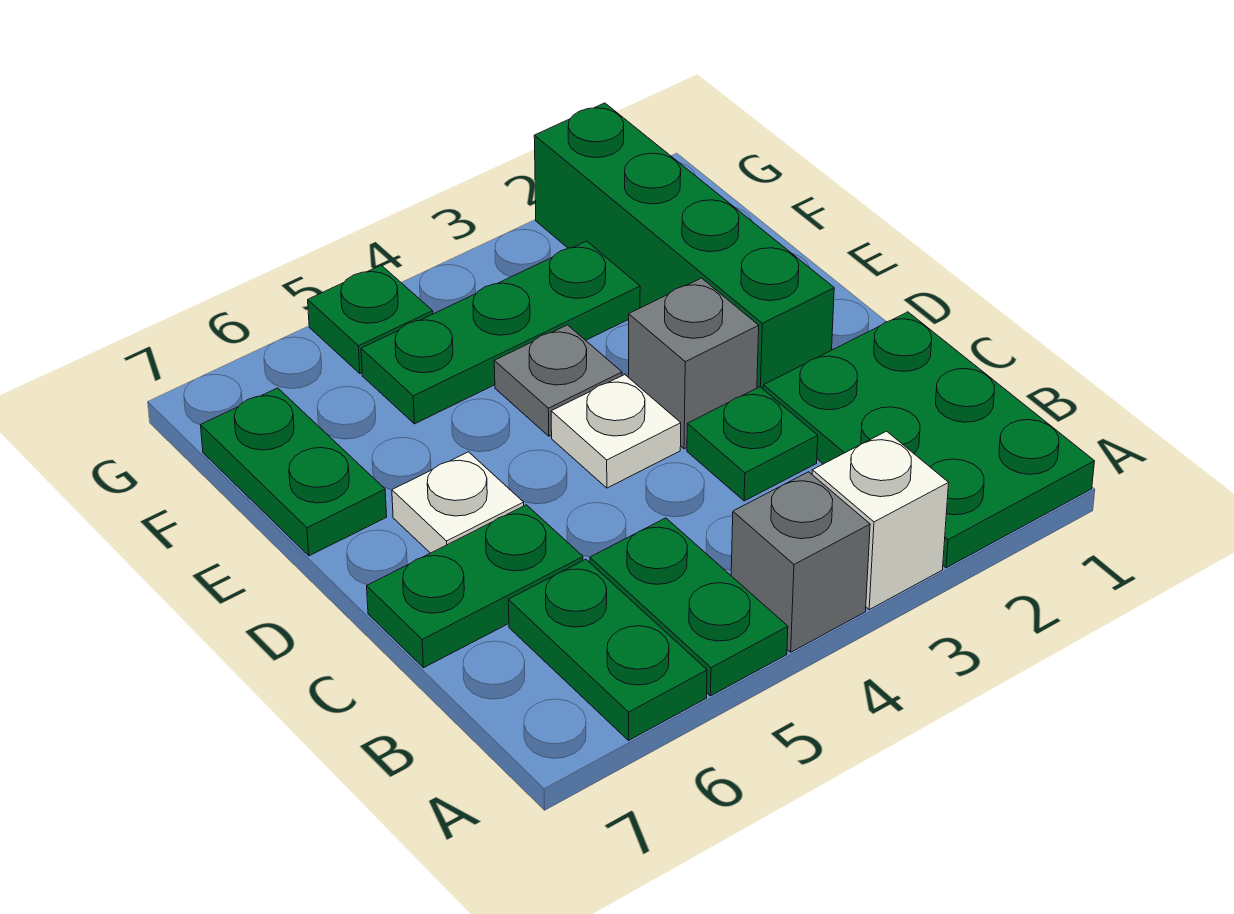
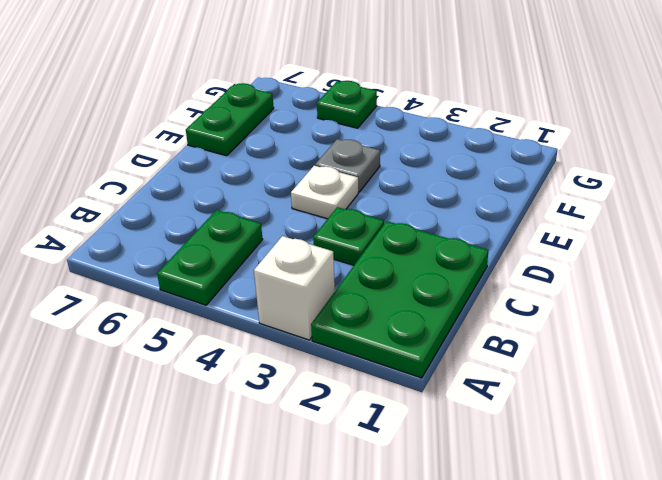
none -> grey 1x1 brick [731,472,870,652]
none -> green 1x2 plate [508,559,707,741]
none -> green 1x2 plate [367,505,583,668]

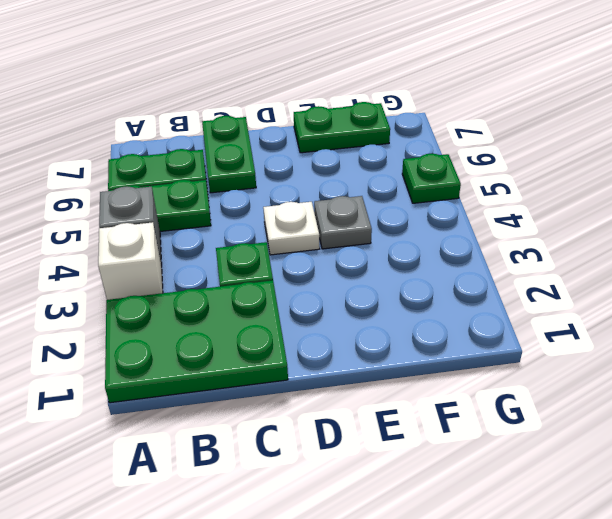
none -> green 1x4 brick [534,103,834,389]
none -> grey 1x1 brick [628,278,759,449]
none -> white 1x1 plate [392,452,524,553]

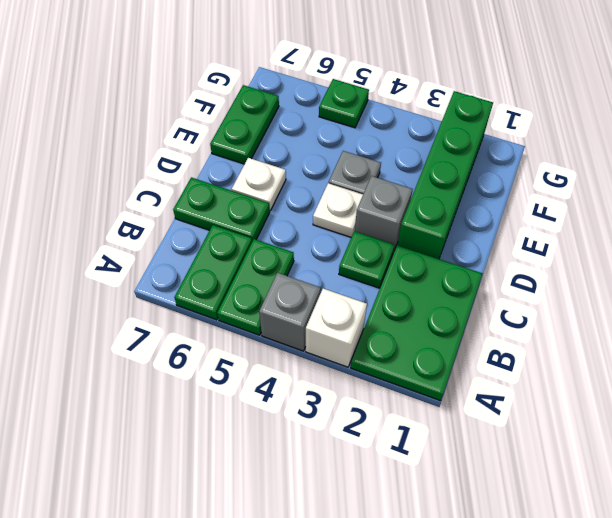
none -> green 1x3 plate [361,241,640,424]

